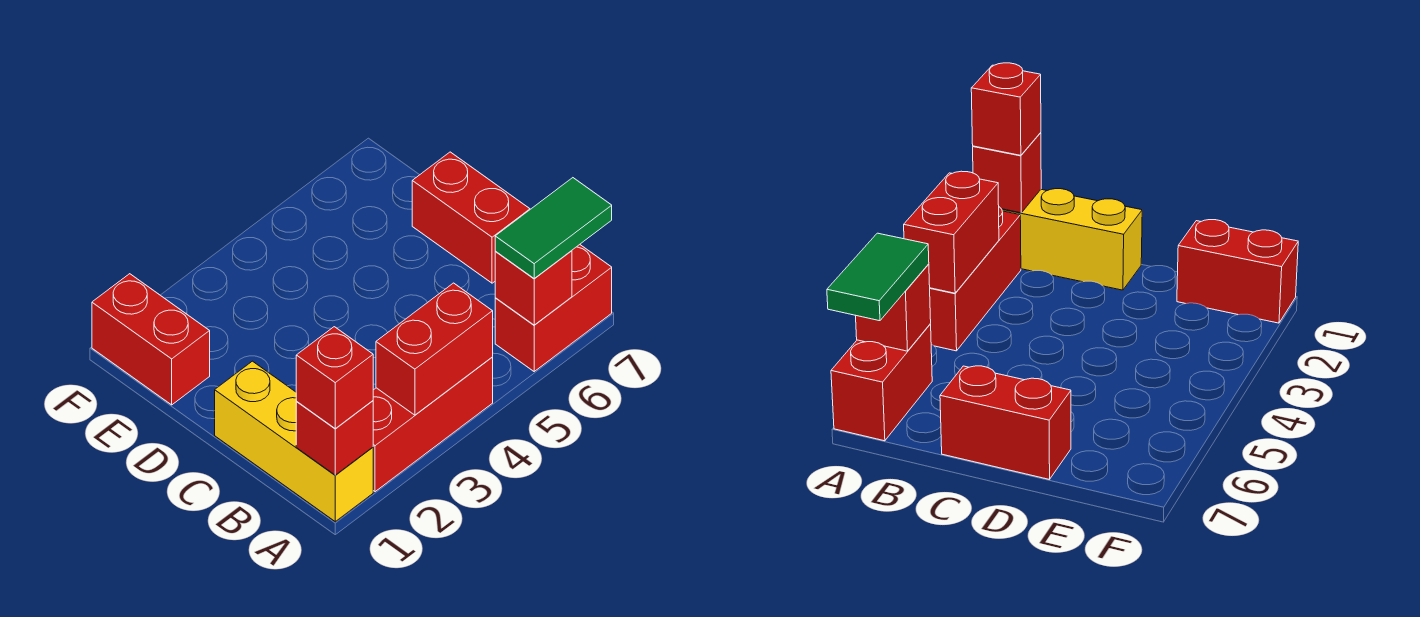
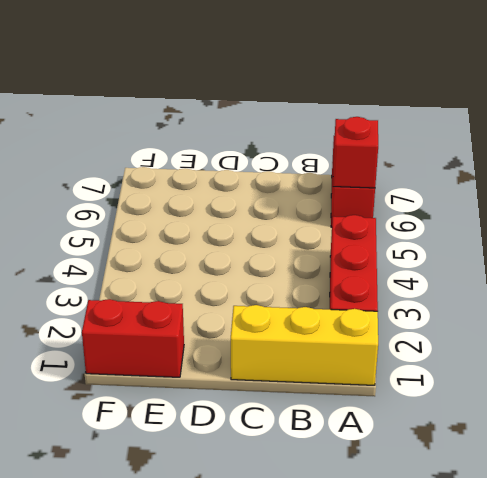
none -> red 1x2 brick [412,152,530,283]
none -> red 1x1 brick [296,401,373,475]

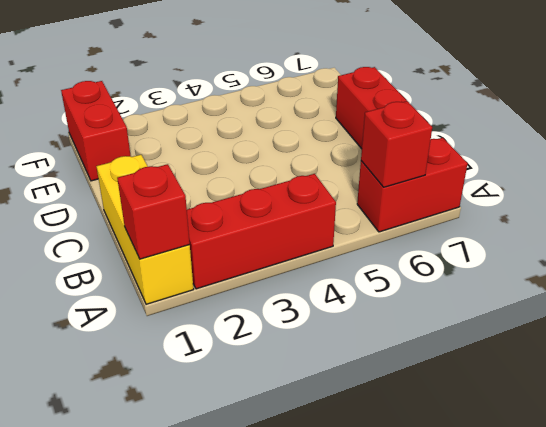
none -> red 1x2 brick [376,283,493,415]
none -> red 1x1 brick [296,327,373,428]

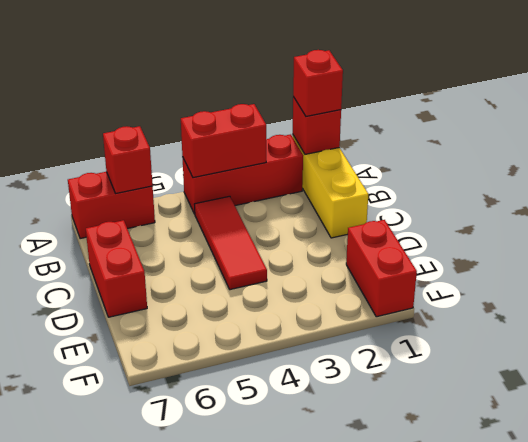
red 1x3 tile [194,196,267,290] -> none
none -> green 1x2 tile [495,178,612,279]

